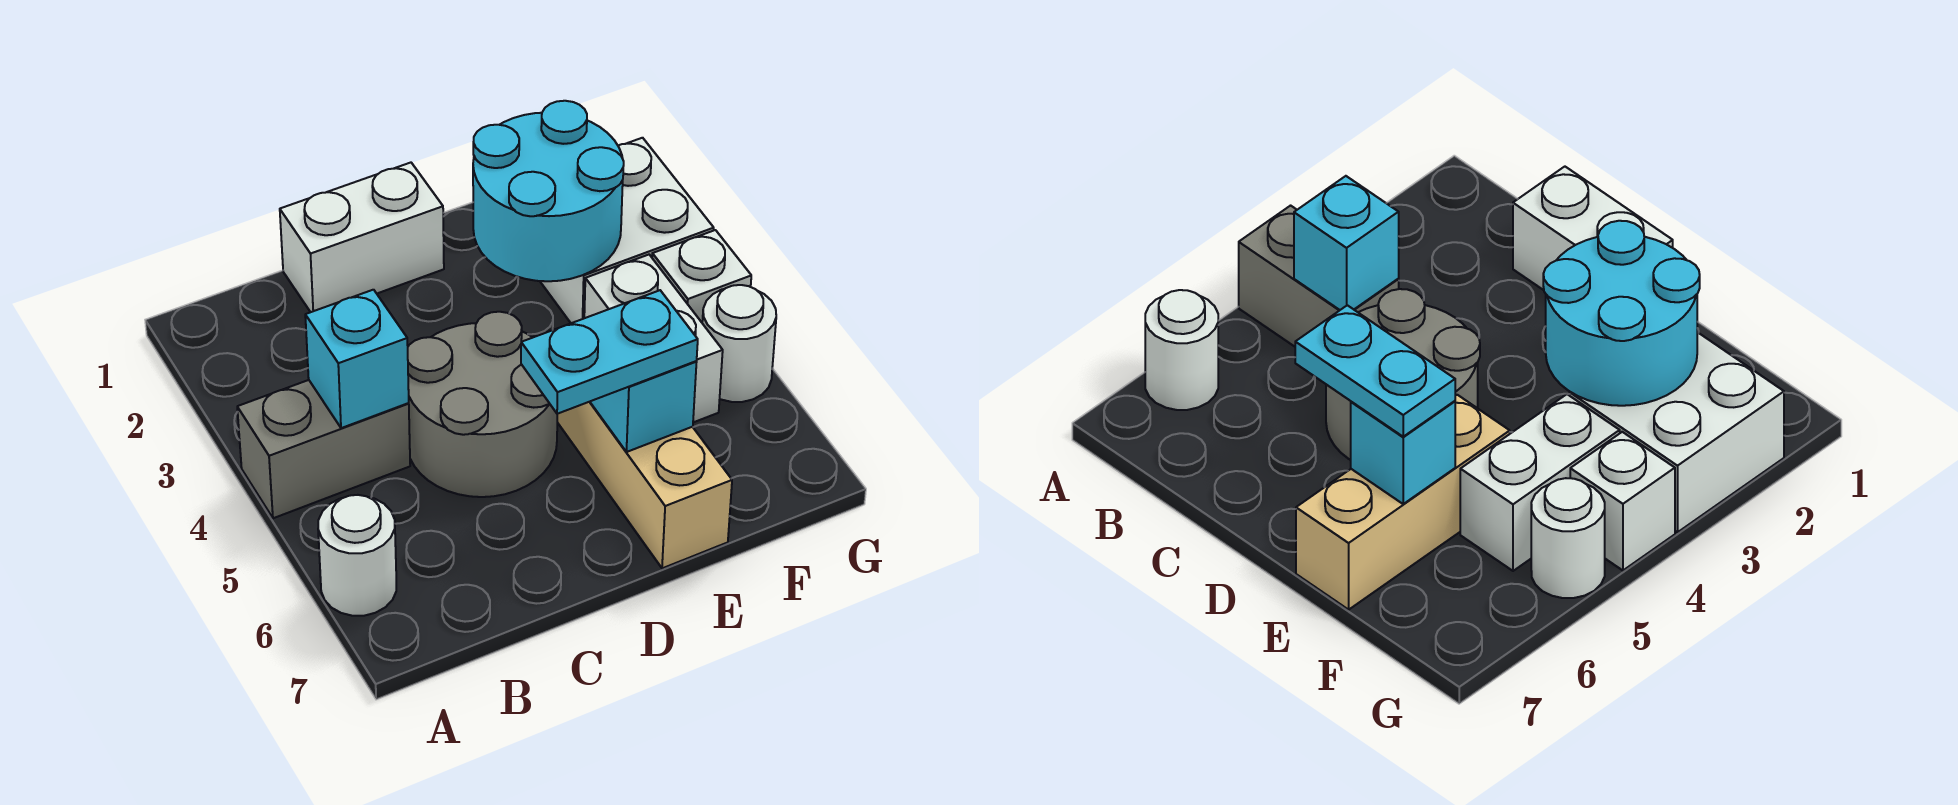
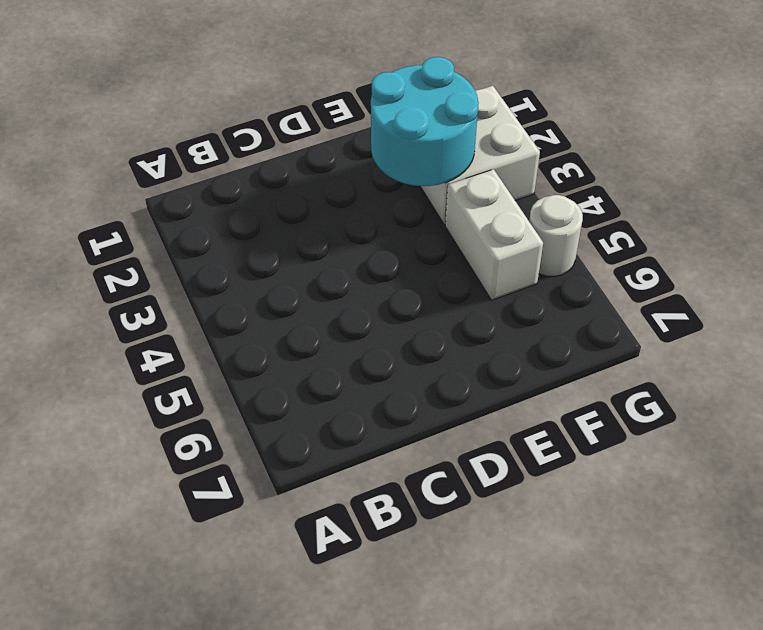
none -> grey 1x2 brick [237,380,410,518]
none -> white 1x1 round brick [318,495,396,616]
none -> white 1x2 brick [280,163,444,312]

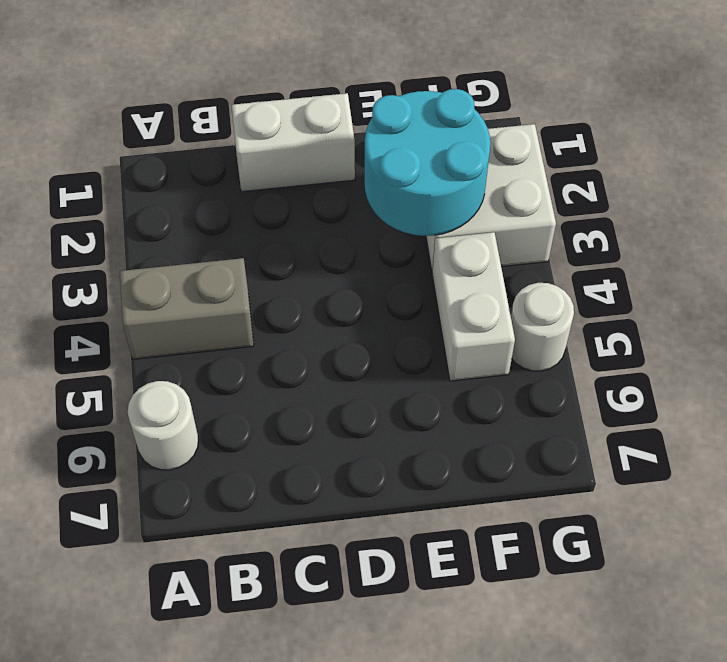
none -> grey 2x2 round brick [408,312,557,497]
none -> tan 1x3 brick [557,402,732,568]
none -> white 1x1 brick [652,230,751,322]

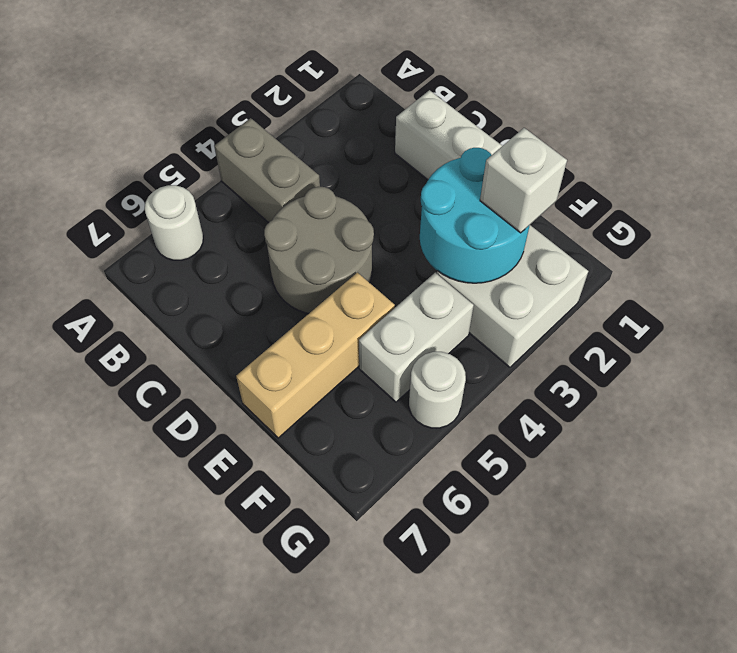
white 1x1 brick [480,128,567,233] -> white 1x1 brick moved to [652,230,751,322]
none -> cyan 1x1 brick [305,290,409,428]
none -> cyan 1x1 brick [590,361,697,452]
none -> cyan 1x2 plate [521,290,698,414]

